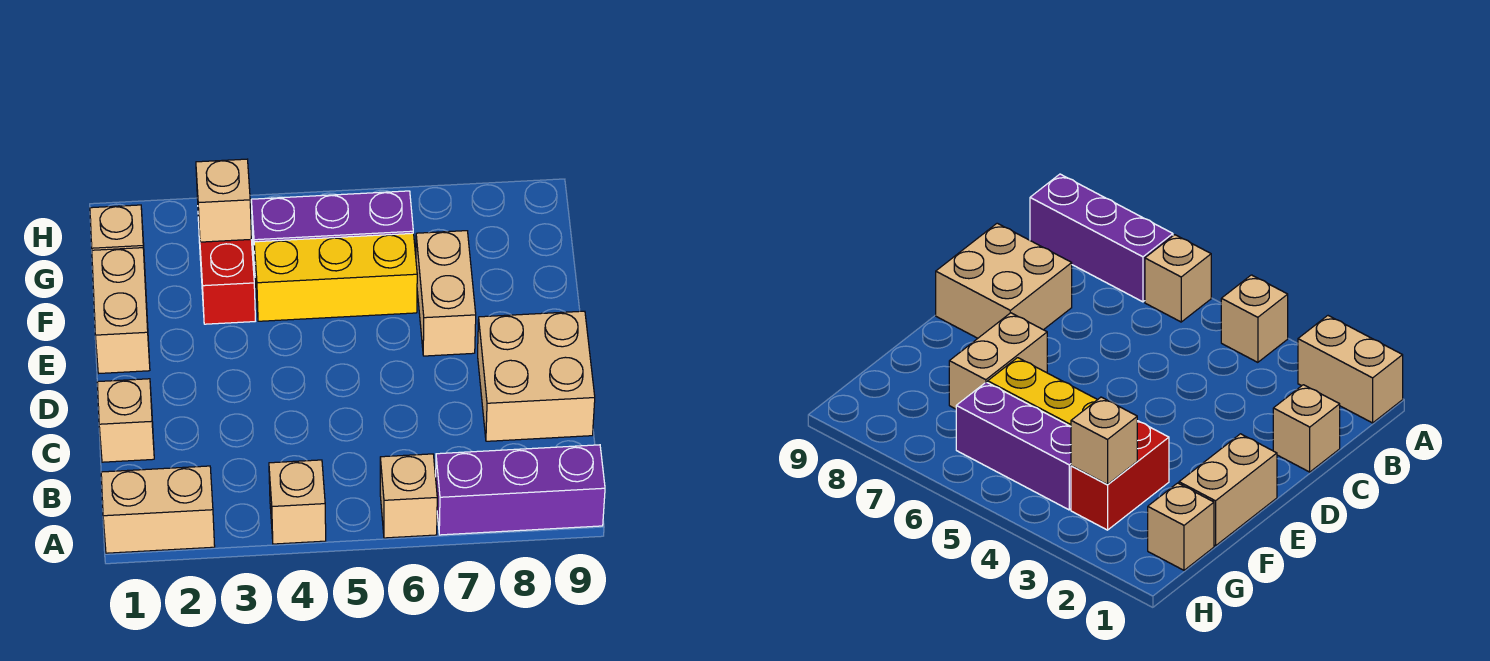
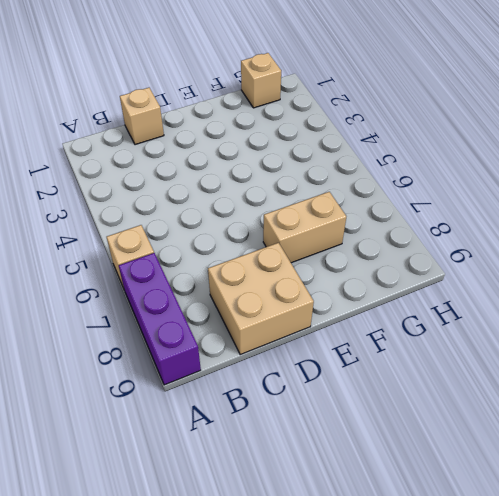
none -> tan 1x2 brick [101,466,215,553]
none -> tan 1x1 brick [269,460,326,544]
none -> tan 1x2 brick [92,248,150,373]

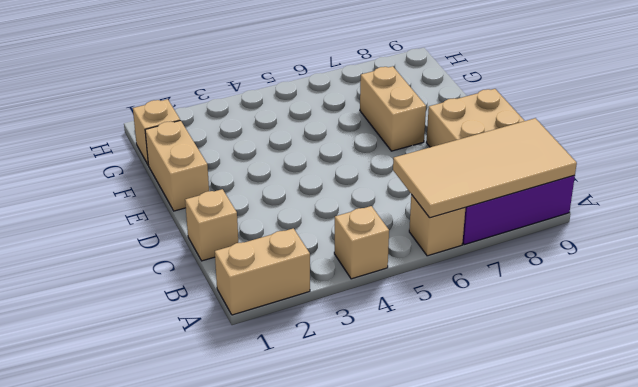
tan 2x4 tile [393,118,577,218] -> none
none -> red 1x2 brick [198,217,255,324]
none -> yellow 1x3 brick [254,233,417,321]
none -> purple 1x3 brick [251,191,413,267]

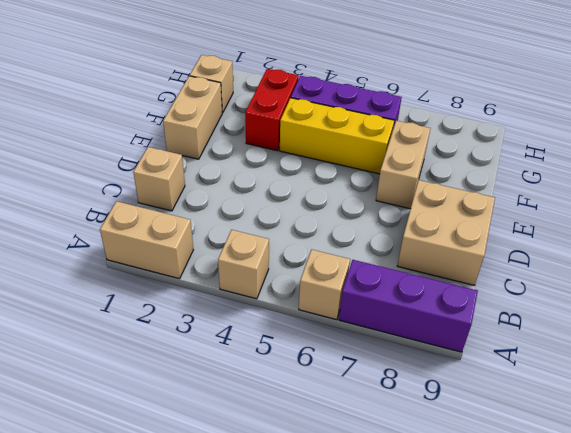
none -> tan 1x1 brick [196,159,251,242]

